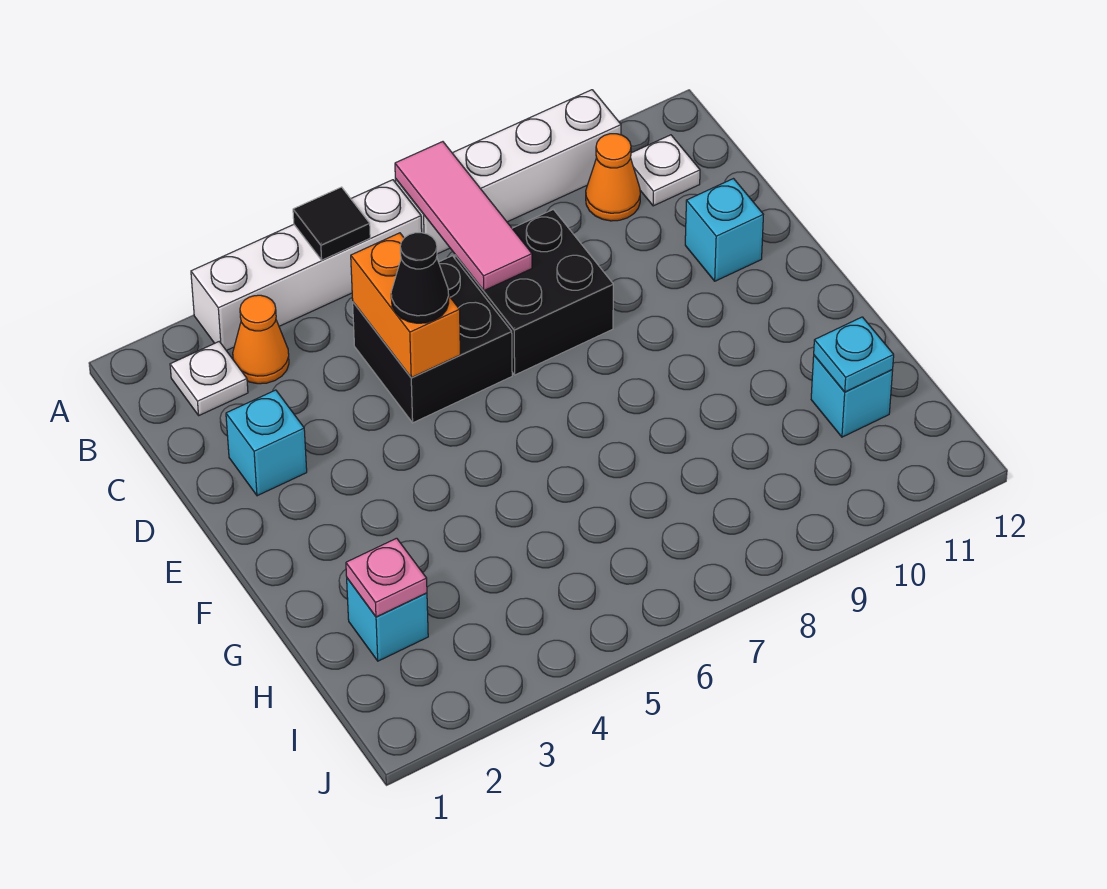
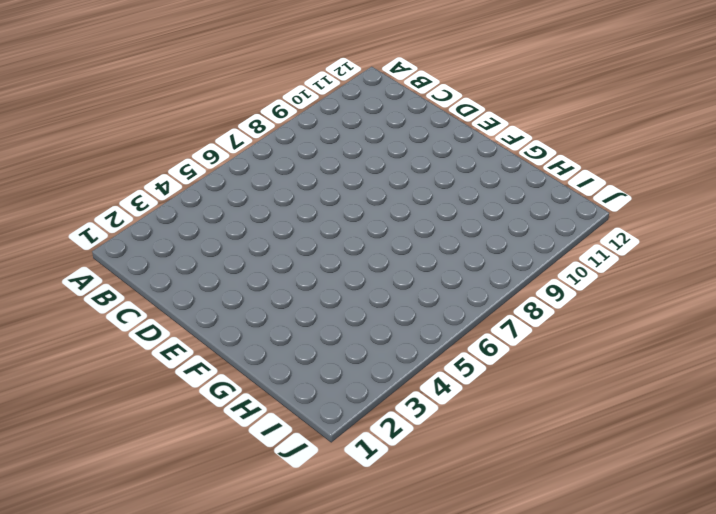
none -> white 1x4 brick [191,180,422,351]
none -> white 1x4 brick [395,90,621,254]
none -> white 1x1 plate [170,342,248,415]

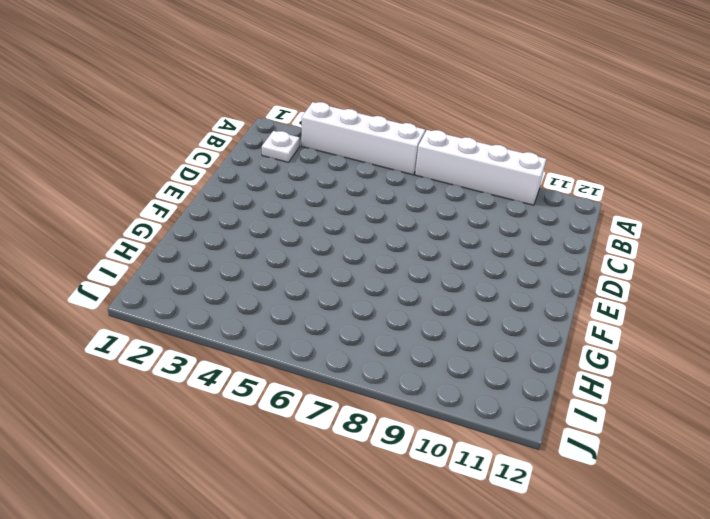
none -> orange 1x1 cone [233,295,289,384]
none -> orange 1x1 cone [586,134,640,221]
none -> white 1x1 plate [630,135,700,206]

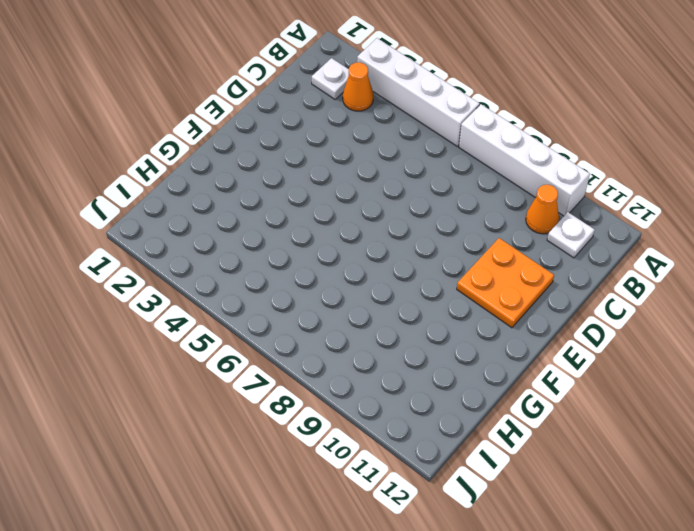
orange 2x2 plate [457,238,554,328] -> cyan 1x1 brick [685,179,763,281]
none -> black 2x2 brick [353,256,512,423]
none -> black 2x2 brick [455,209,613,375]
none -> cyan 1x1 brick [226,390,307,496]

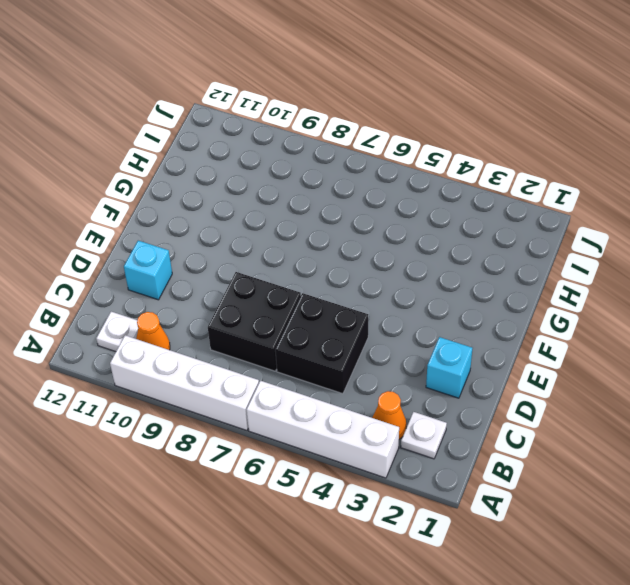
none -> cyan 1x1 brick [347,578,428,661]
none -> cyan 1x1 brick [811,355,893,437]
none -> black 1x1 tile [293,187,370,260]

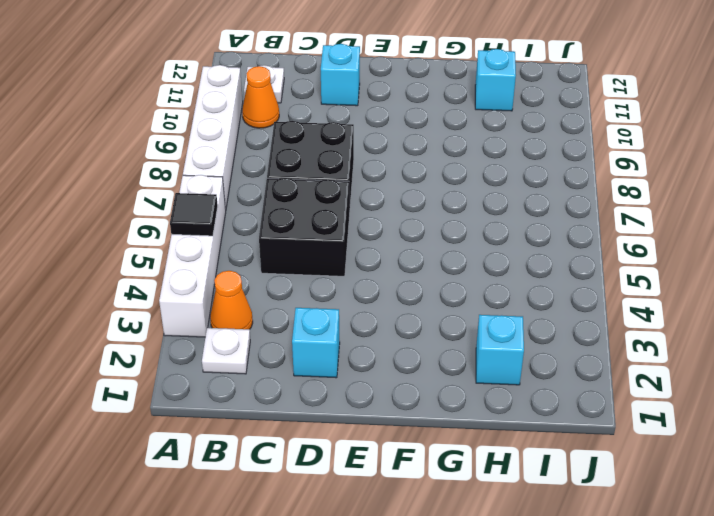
none -> pink 1x3 tile [395,142,532,291]
none -> orange 1x2 brick [351,233,460,378]
none -> pink 1x1 plate [346,538,427,617]

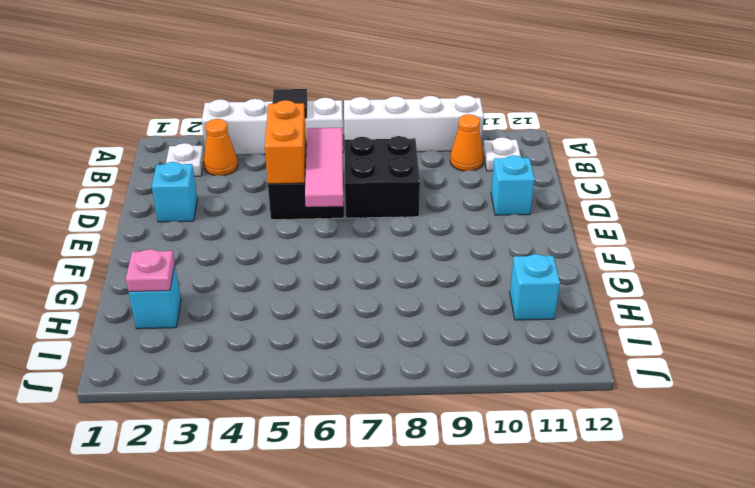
pink 1x3 tile [305,128,343,207] -> pink 1x3 tile moved to [395,142,532,291]
none -> cyan 1x1 plate [814,317,894,392]
none -> black 1x1 cone [391,233,449,323]

